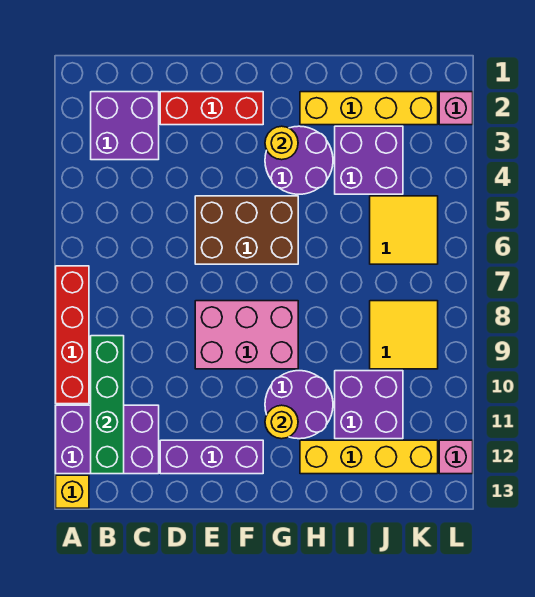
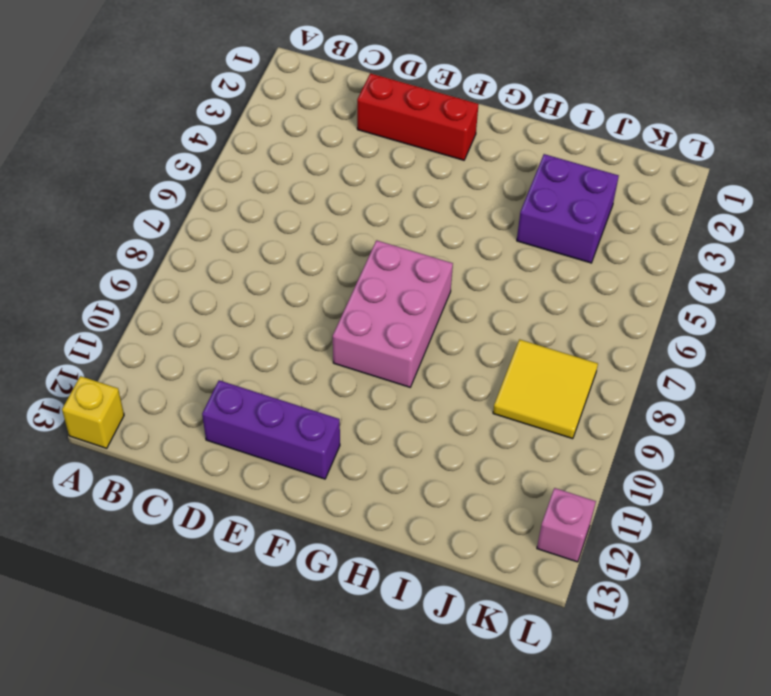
pink 2x3 brick [333,240,453,387] -> pink 2x3 brick turned to [195,301,298,369]
none -> red 1x4 brick [56,266,89,404]
none -> purple 2x3 brick [56,405,159,474]
none -> purple 2x2 brick [91,92,159,160]

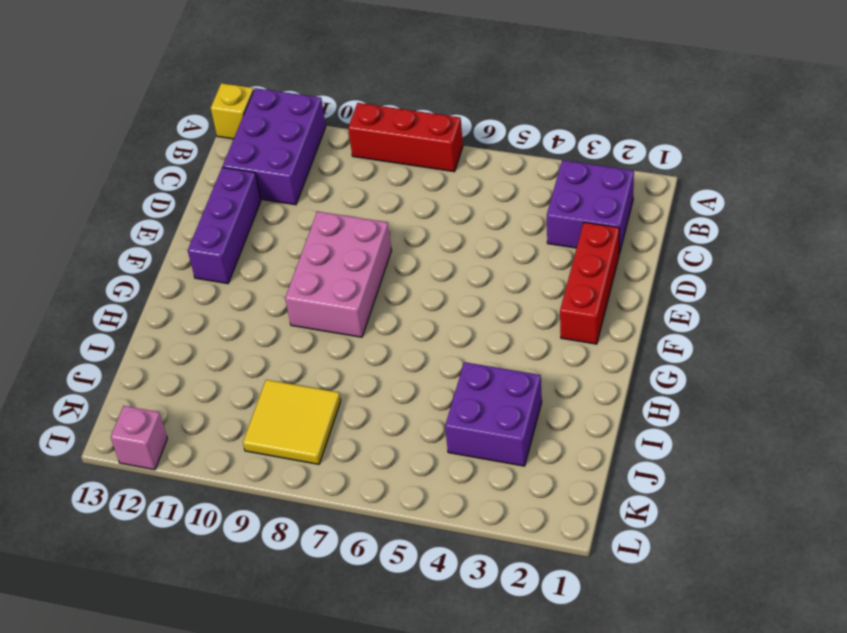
red 1x3 brick [348,103,463,172] -> red 1x4 brick [56,266,89,404]
none -> brown 2x3 brick [195,196,298,264]
none -> purple 2x2 round brick [265,126,333,194]
none -> purple 2x2 round brick [265,371,333,439]

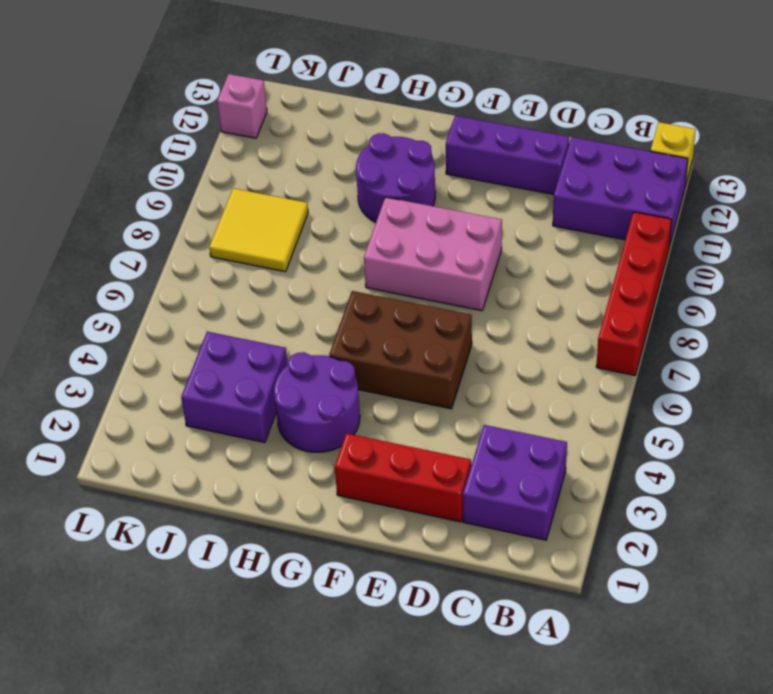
none -> yellow 1x4 brick [300,92,438,125]
none -> yellow 1x4 brick [300,440,438,474]
none -> purple 2x2 brick [335,371,403,439]

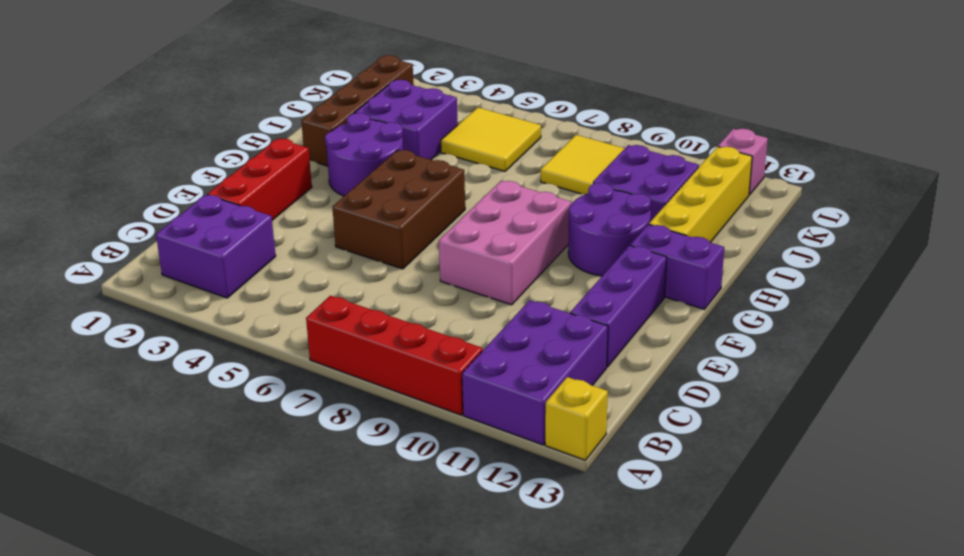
purple 1x2 brick [630,224,724,309] -> none
brown 1x4 brick [301,55,414,166] -> yellow 1x4 brick [300,92,438,125]
none -> pink 1x1 brick [439,92,473,125]
none -> green 1x4 brick [91,336,124,474]
none -> yellow 1x1 round brick [265,126,298,160]

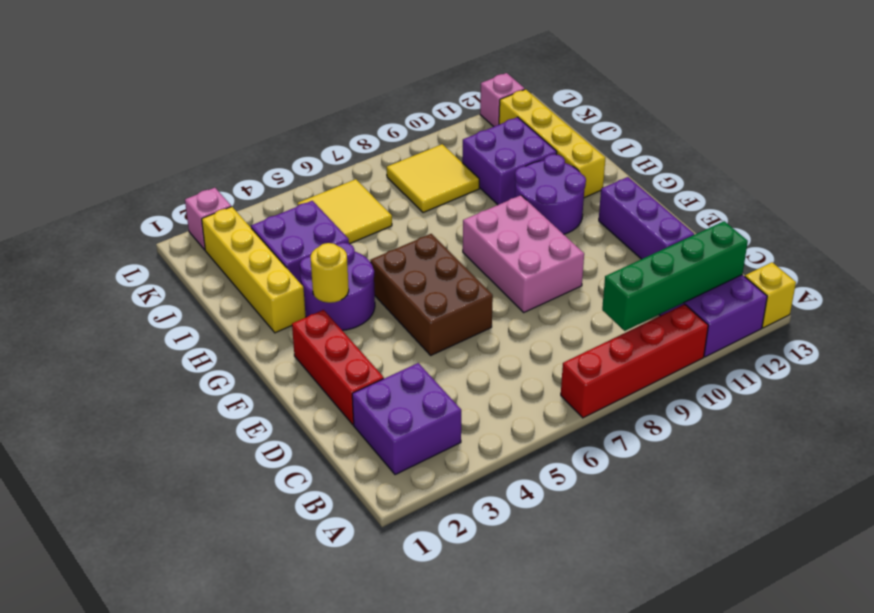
none -> yellow 1x1 round brick [265,405,298,439]

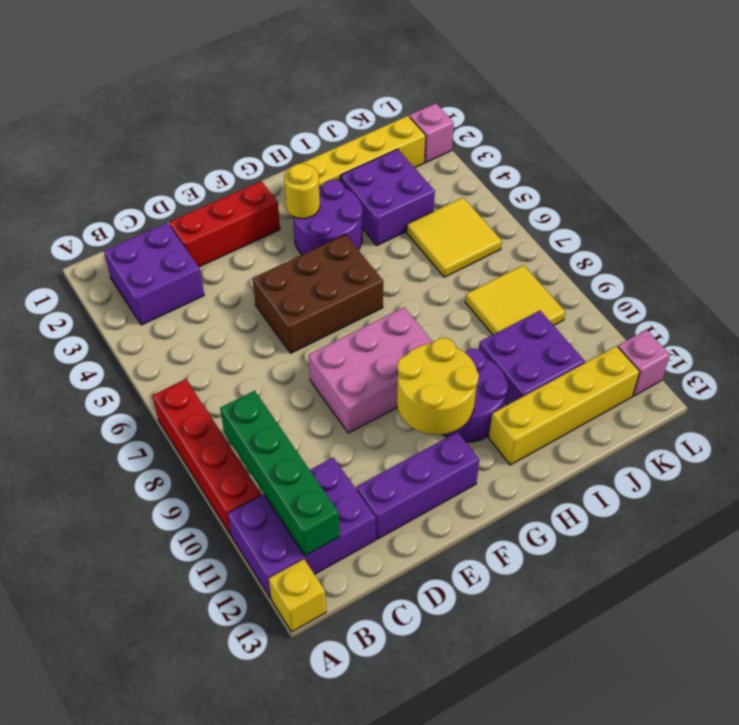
yellow 2x2 round brick [397,338,479,435] -> yellow 1x1 round brick [265,405,298,439]

